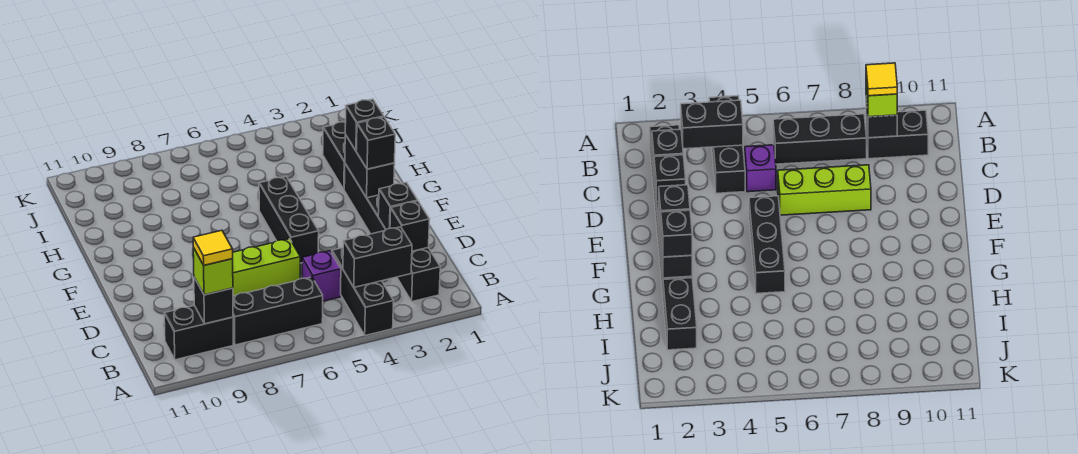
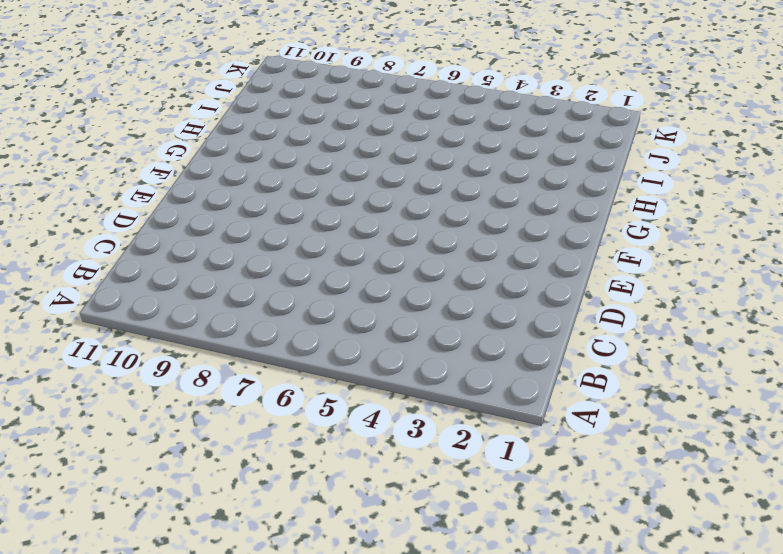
none -> black 1x3 brick [332,248,394,336]
none -> black 1x6 brick [344,164,440,302]
none -> black 1x3 brick [233,277,323,345]

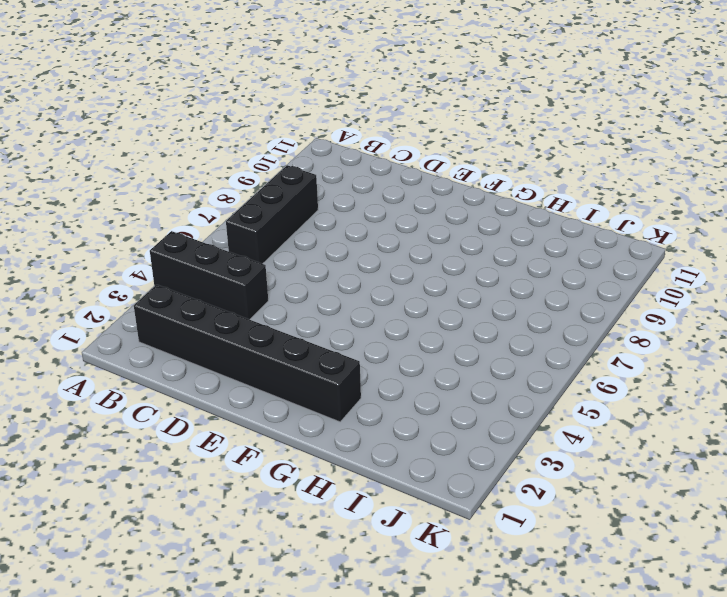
none -> black 1x2 brick [164,305,233,360]
none -> purple 1x1 brick [302,251,341,301]
none -> lime 1x3 brick [233,239,300,296]

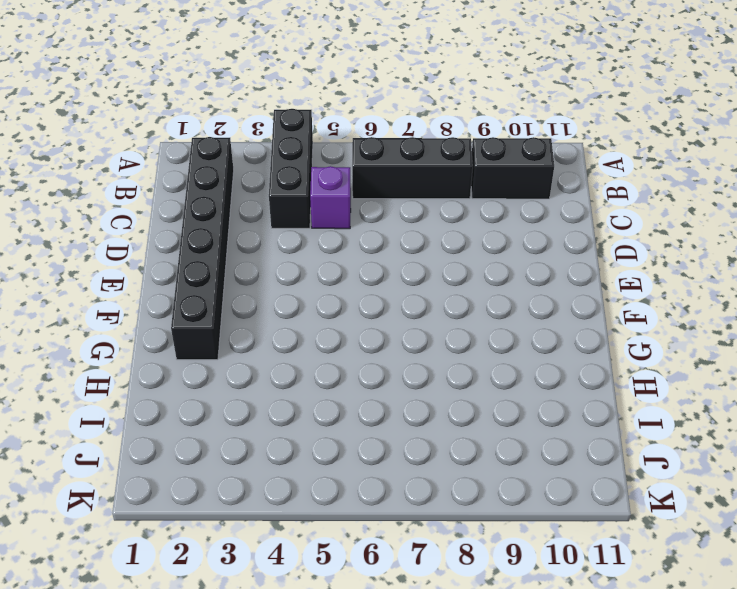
none -> lime 1x3 brick [233,239,300,296]
none -> black 1x3 brick [259,177,319,263]
none -> black 1x2 brick [323,122,346,189]

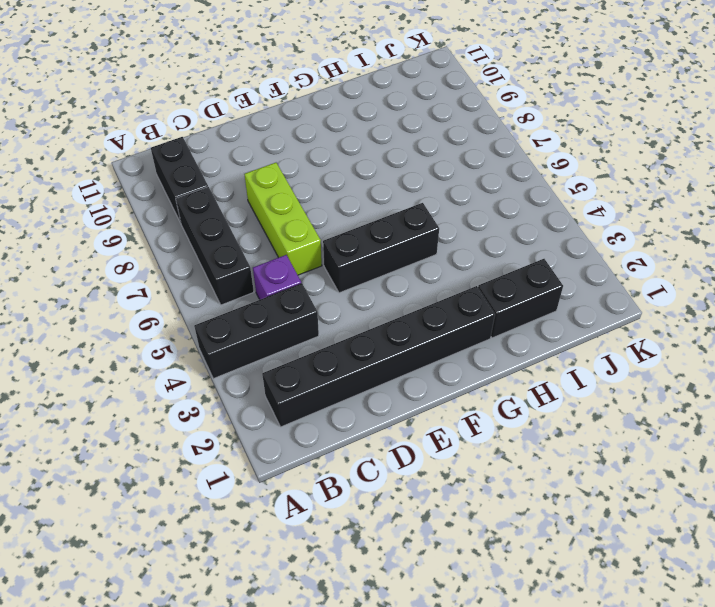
none -> black 1x2 brick [343,227,412,287]
none -> black 1x1 brick [194,278,233,324]
none -> black 1x1 brick [390,201,430,251]

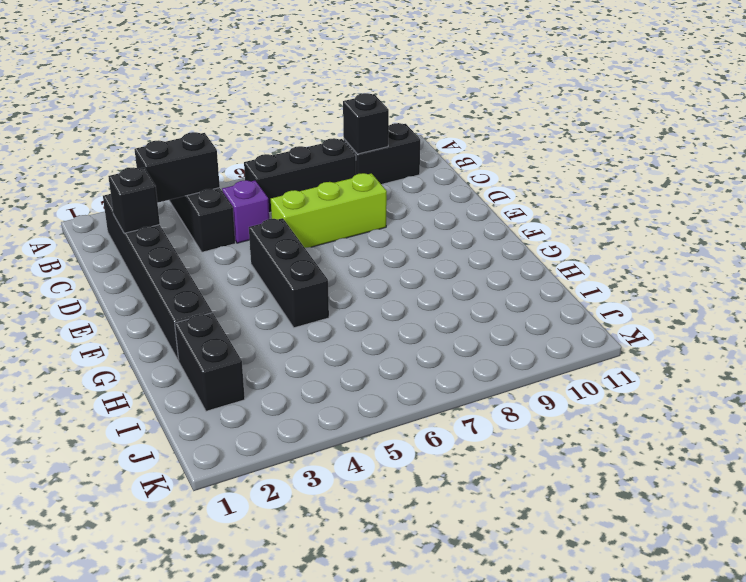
none -> black 1x1 brick [378,182,418,230]
none -> black 1x2 brick [345,135,395,198]
none -> lime 1x1 brick [193,248,233,295]

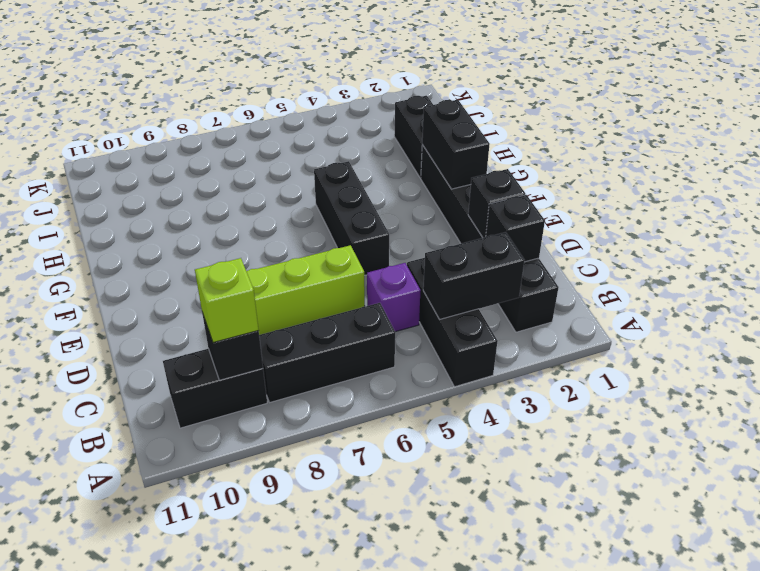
none -> black 1x1 brick [356,117,395,169]
none -> black 1x1 brick [345,99,384,151]
none -> yellow 1x1 tile [193,230,233,265]

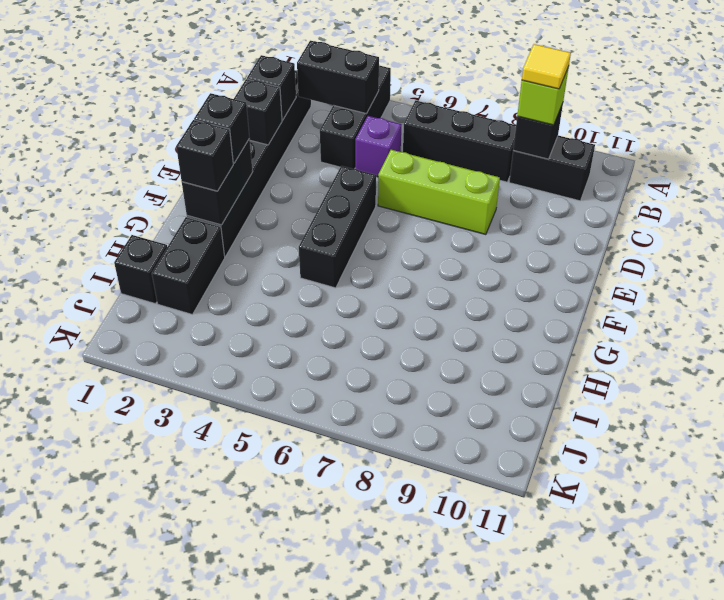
black 1x1 brick [114,235,167,304] -> none

